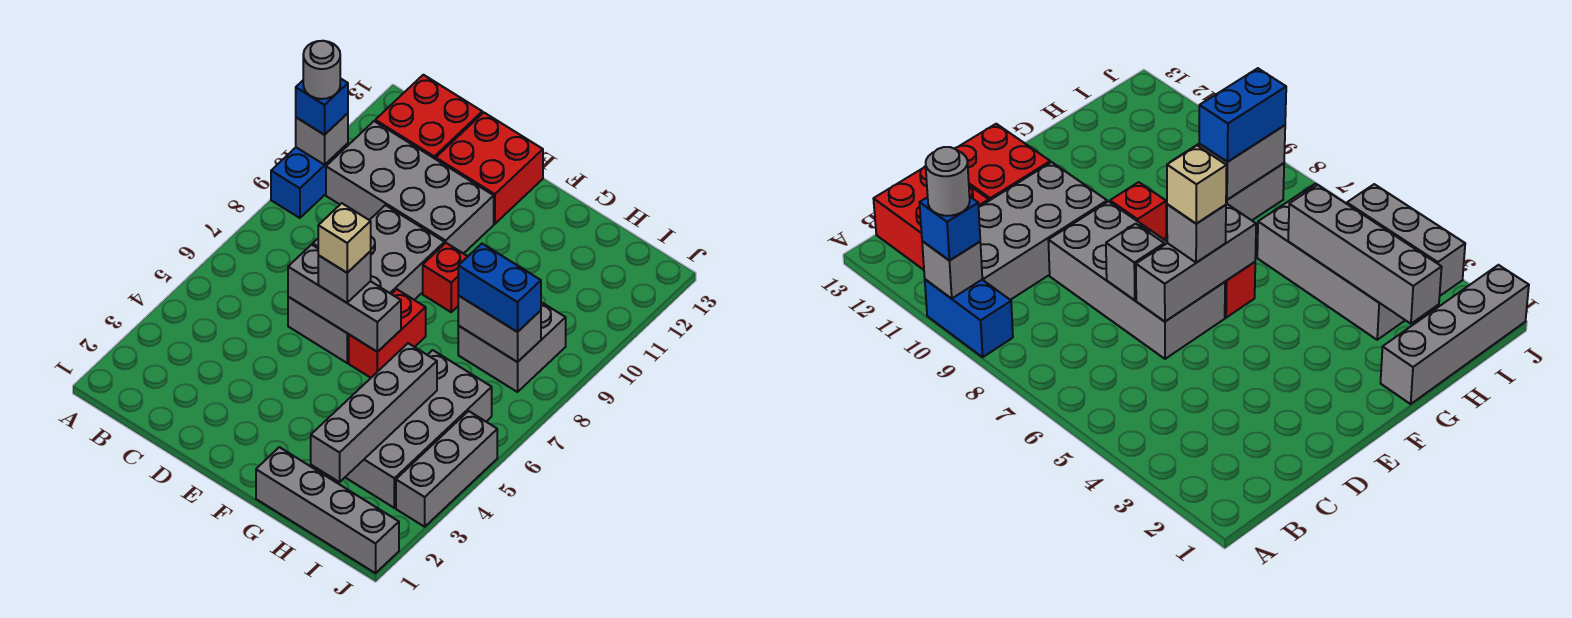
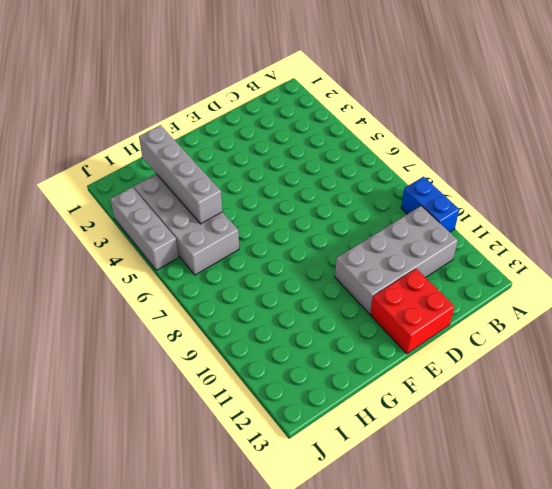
none -> red 2x2 brick [375,75,482,159]
none -> grey 2x4 brick [288,205,444,363]
none -> red 1x2 brick [349,289,426,378]

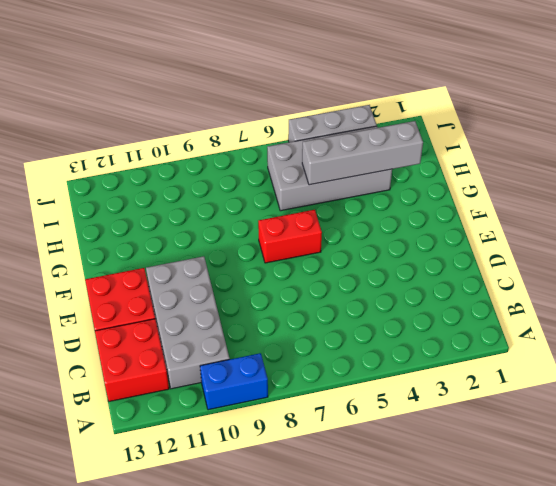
none -> grey 2x4 brick [288,205,444,363]
none -> red 1x1 brick [423,243,468,312]
none -> grey 1x4 brick [256,447,399,573]

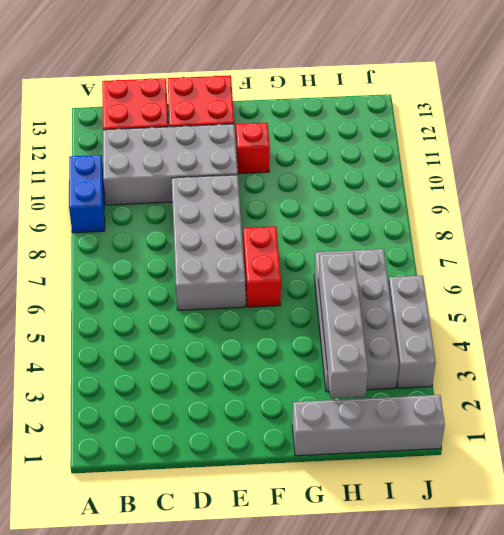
red 1x1 brick [236,123,270,174] -> red 1x1 brick moved to [423,243,468,312]
none -> grey 2x2 brick [458,302,566,392]
none -> grey 1x1 brick [296,113,348,165]
none -> grey 1x3 brick [288,245,401,352]

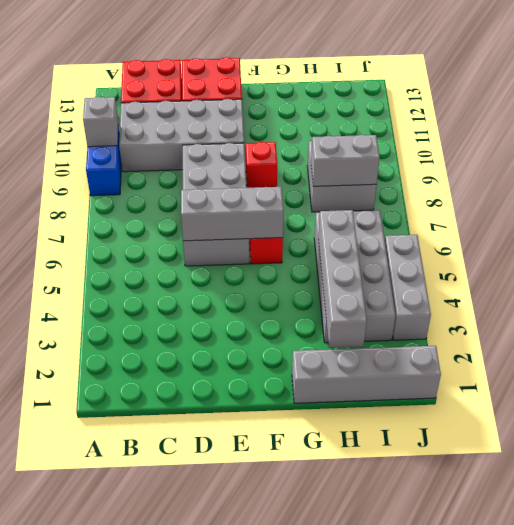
none -> grey 1x1 brick [1106,224,1164,300]
none -> blue 1x1 brick [296,78,348,135]
none -> grey 1x1 brick [318,251,371,303]

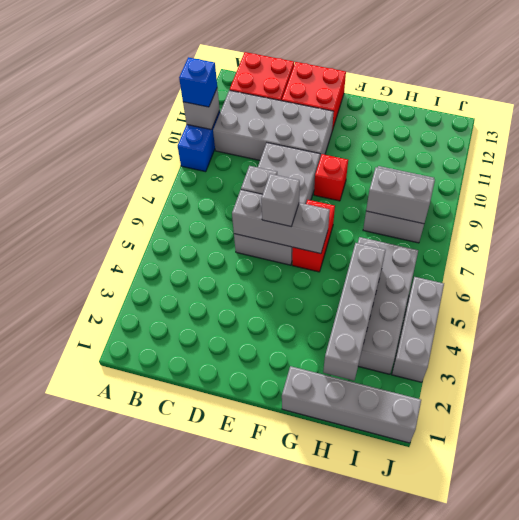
none -> blue 1x2 brick [458,244,541,332]
none -> grey 1x1 round brick [303,41,340,99]
none -> tan 1x1 brick [318,203,371,273]

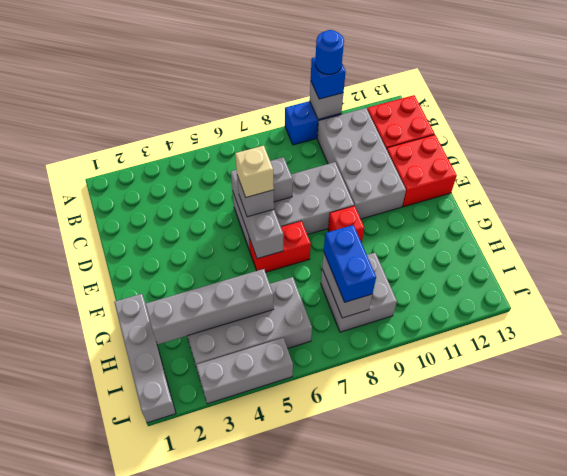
blue 1x1 round brick [315,30,344,74] -> grey 1x1 round brick [303,41,340,99]

